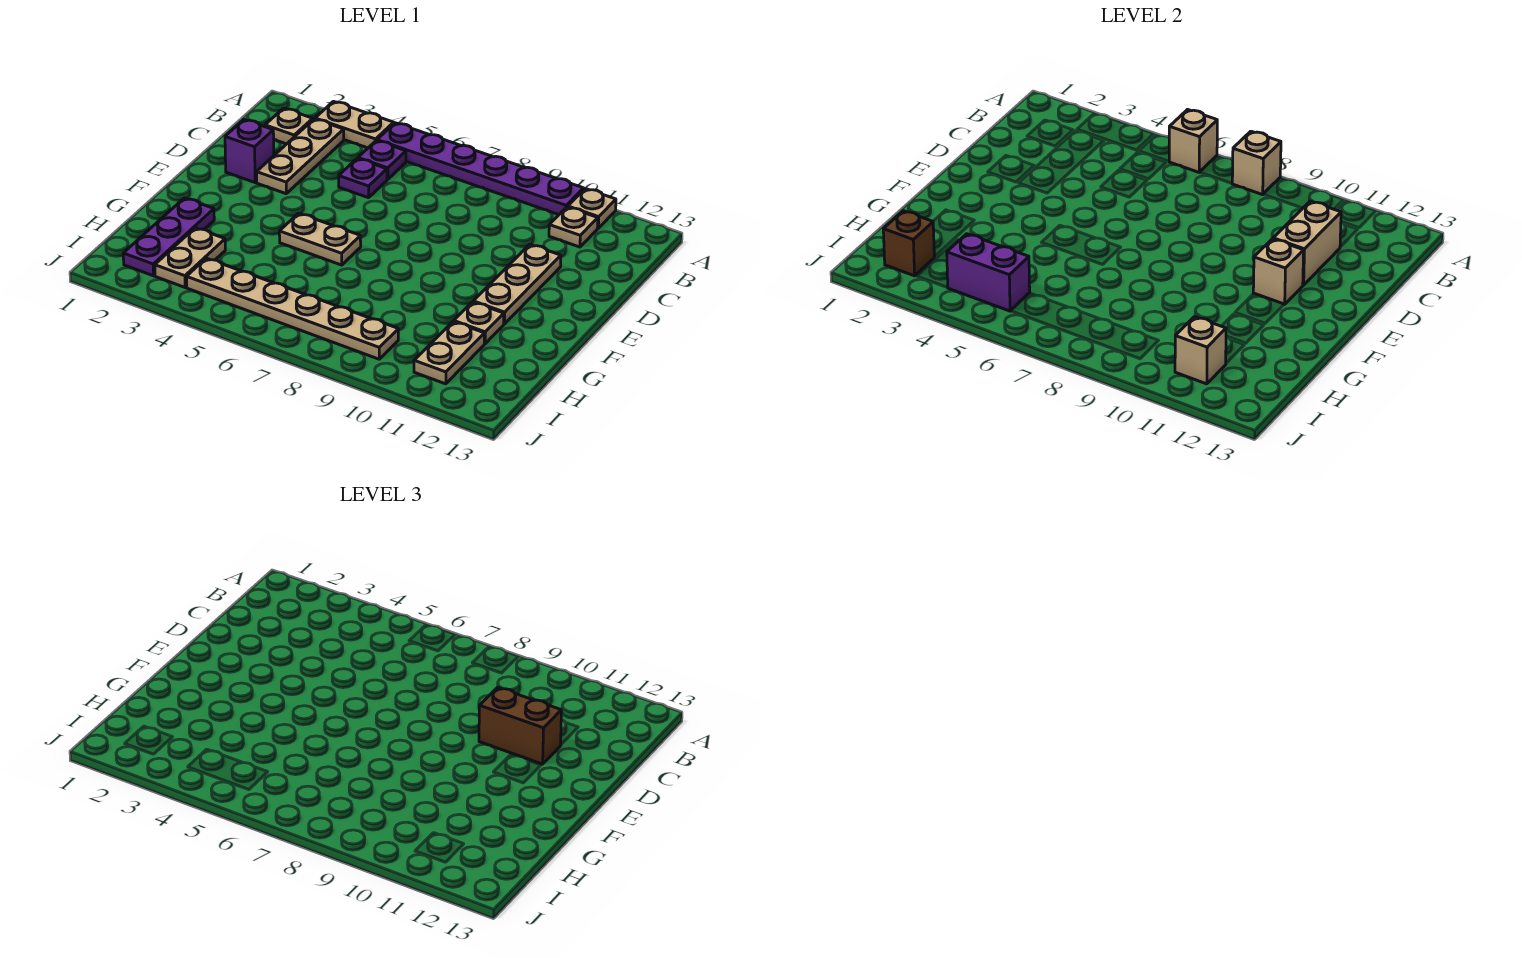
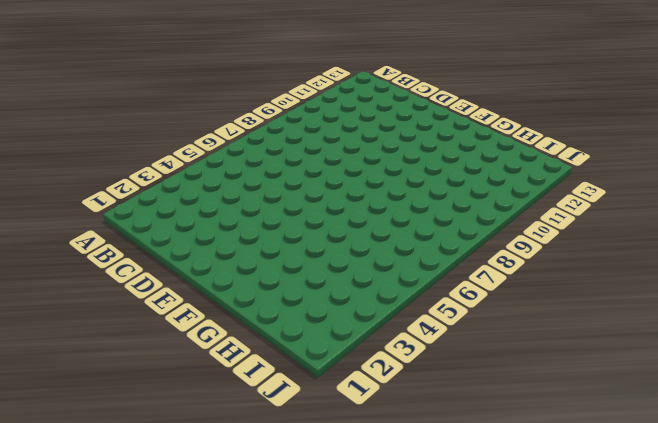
none -> tan 1x2 plate [315,102,394,148]
none -> purple 1x6 plate [377,123,584,215]
none -> tan 1x1 plate [568,189,616,228]

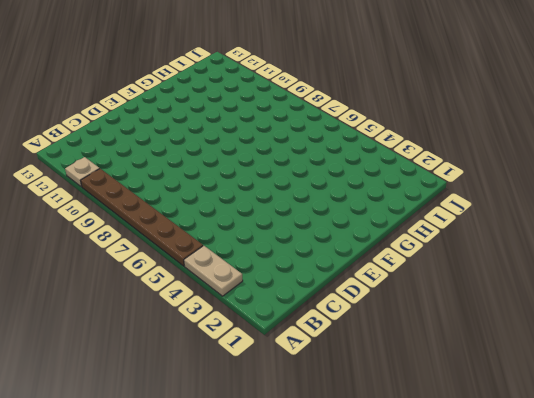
brown 1x6 plate [81,169,203,266] -> purple 1x6 plate [377,123,584,215]
none -> tan 1x1 plate [265,108,313,144]
none -> tan 1x3 plate [257,119,344,194]
none -> purple 1x1 plate [358,141,406,180]

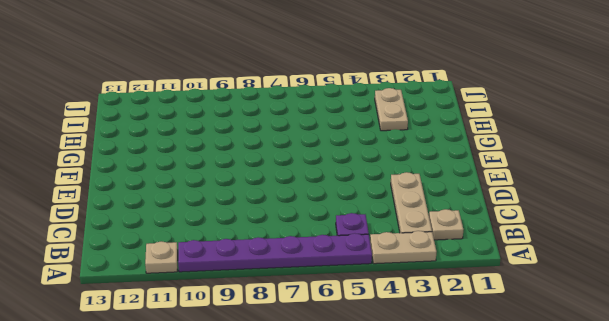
none -> tan 1x1 plate [549,207,598,247]
none -> purple 1x1 plate [339,159,387,198]
none -> purple 1x1 brick [225,120,274,182]

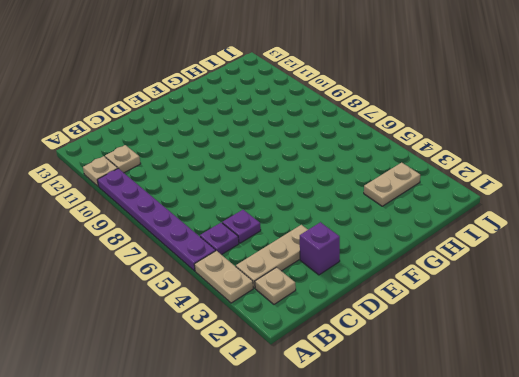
none -> tan 1x3 plate [473,244,561,324]
none -> tan 1x2 plate [279,213,361,265]
none -> purple 1x3 plate [123,198,214,276]

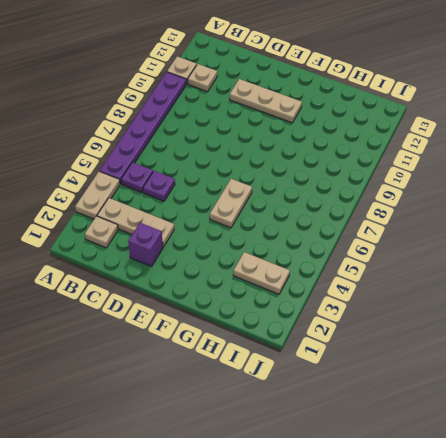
none -> purple 1x3 plate [123,198,214,276]
none -> tan 1x1 plate [454,302,504,344]
none -> tan 1x2 plate [414,322,484,384]

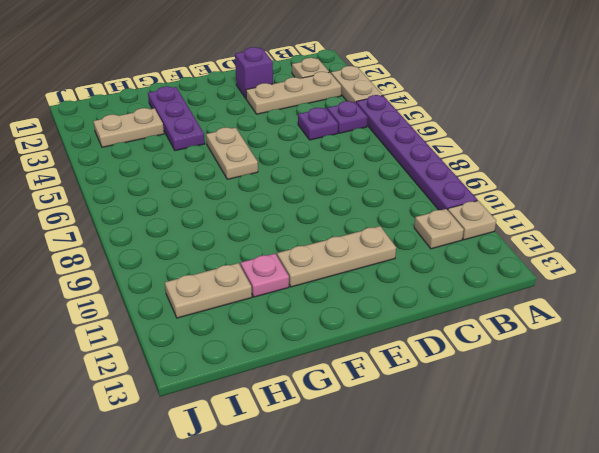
purple 1x3 plate [148,86,205,151] -> purple 1x3 plate turned to [123,198,214,276]
pink 1x1 plate [241,254,289,297] -> tan 1x1 plate [454,302,504,344]
none -> tan 1x6 plate [186,258,398,359]
none -> tan 1x1 brick [1169,110,1217,172]
none -> tan 1x1 brick [1232,131,1281,195]

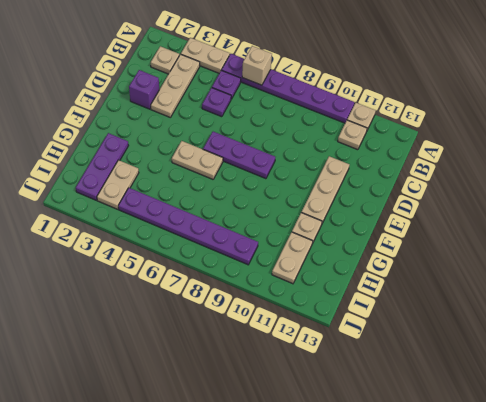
purple 1x3 plate [203,132,275,179] -> none
purple 1x6 plate [118,188,258,265] -> tan 1x6 plate [186,258,398,359]
none -> tan 1x1 brick [1232,131,1281,195]
none -> tan 1x2 brick [1273,201,1341,285]
none -> tan 1x1 brick [1253,239,1304,304]

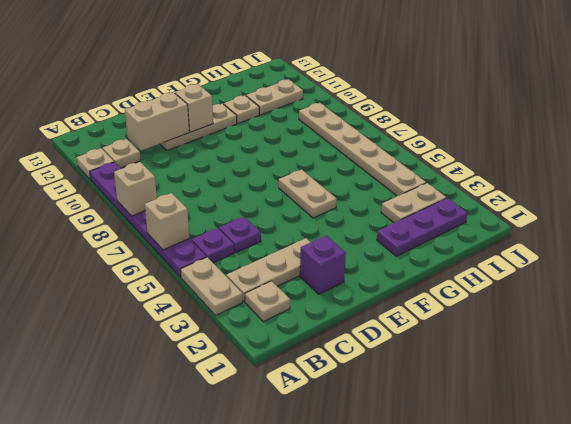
none -> brown 1x1 brick [883,211,934,276]
none -> purple 1x2 brick [947,234,1030,311]
none -> tan 1x1 brick [1175,317,1226,384]

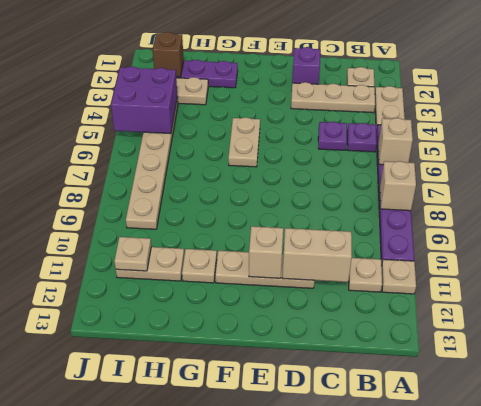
purple 2x2 brick [111,66,177,134] -> purple 1x2 brick [947,234,1030,311]
tan 1x1 plate [114,237,151,271] -> tan 1x1 brick [1175,317,1226,384]
none -> brown 1x2 brick [479,687,561,764]

